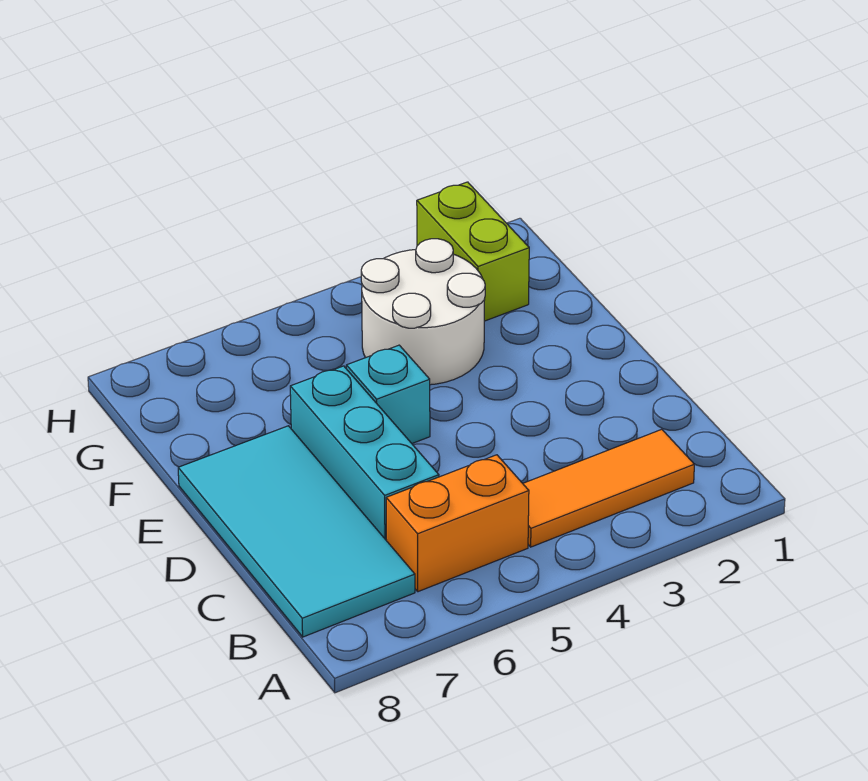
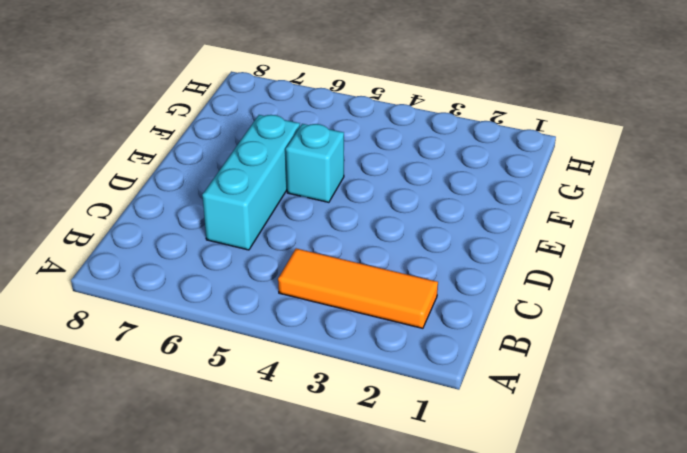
none -> orange 1x2 brick [386,455,529,592]
none -> cyan 2x4 tile [178,426,415,637]

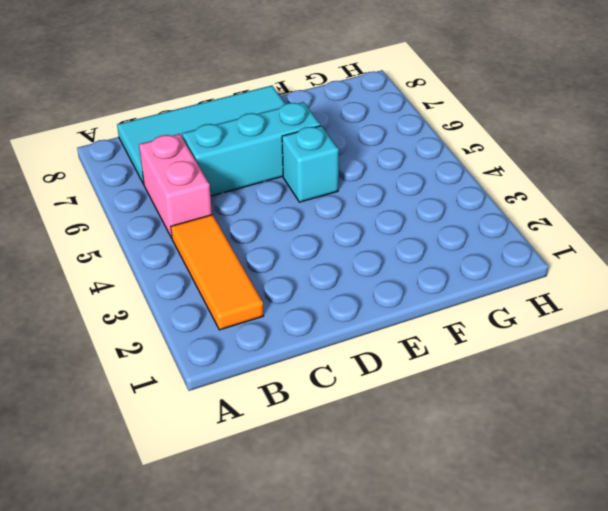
pink 1x2 brick [139,134,212,238] -> orange 1x2 brick [386,455,529,592]
none -> white 2x2 round brick [361,239,485,385]
none -> lime 1x2 brick [417,182,529,321]

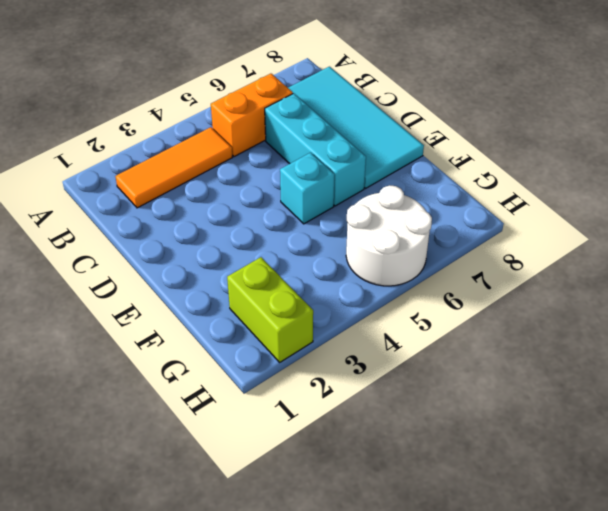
white 2x2 round brick [346,185,432,286] -> white 2x2 round brick moved to [361,239,485,385]

